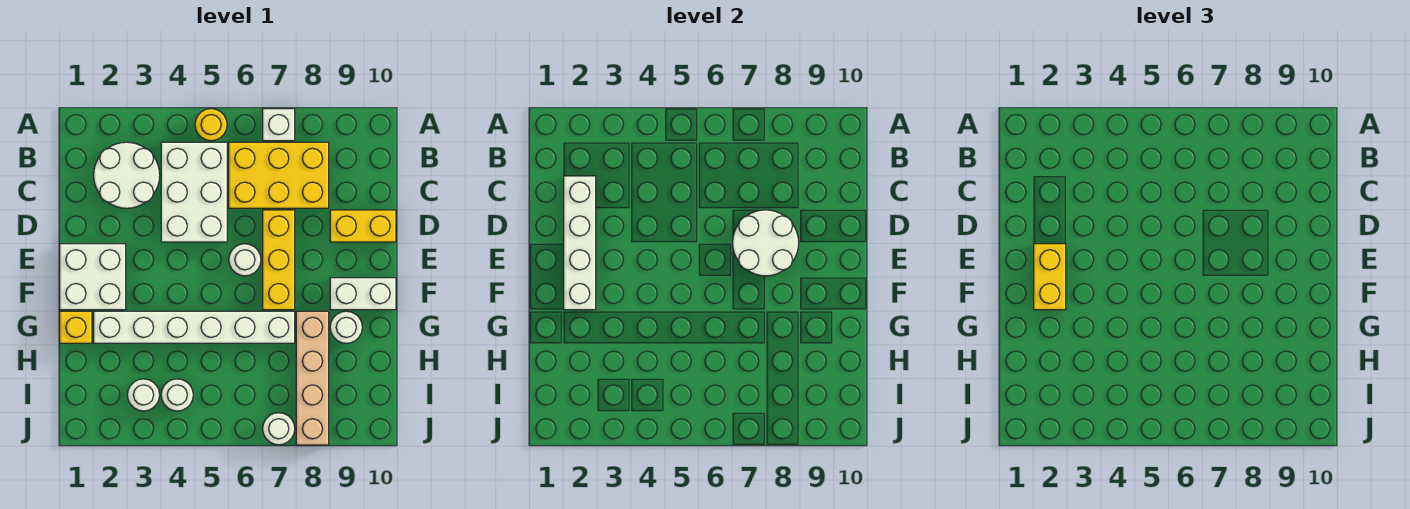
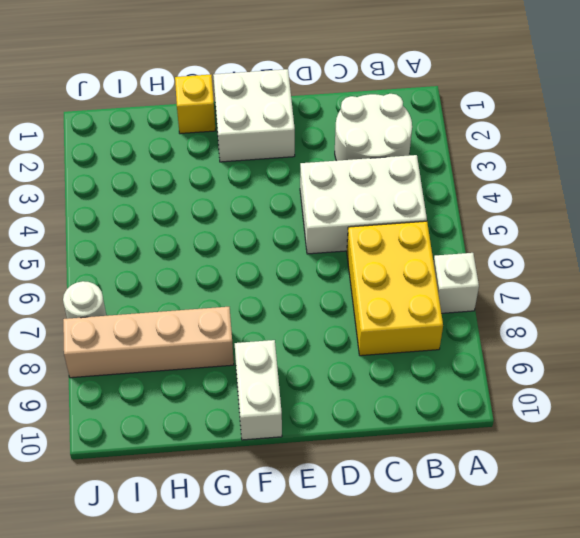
none -> yellow 1x1 round brick [195,109,227,141]
none -> yellow 1x3 brick [263,210,295,310]
none -> yellow 1x2 brick [330,210,396,242]

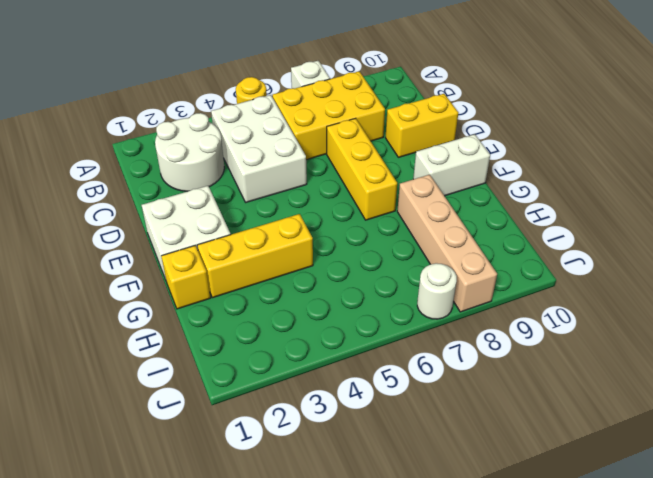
yellow 1x3 brick [197,214,313,298] -> white 1x6 brick [94,311,295,343]
none -> white 1x1 round brick [229,244,261,276]
none -> white 1x1 round brick [330,311,362,343]
none -> white 1x1 round brick [127,379,160,411]

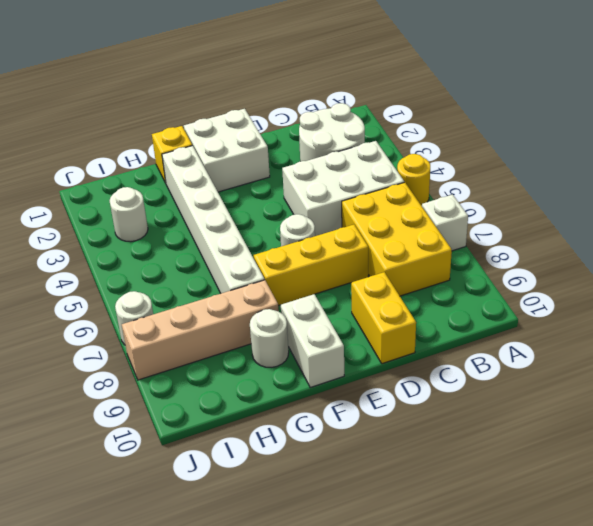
none -> white 1x1 round brick [161,379,193,411]
none -> white 1x4 brick [564,176,596,310]
none -> white 2x2 round brick [733,210,799,276]

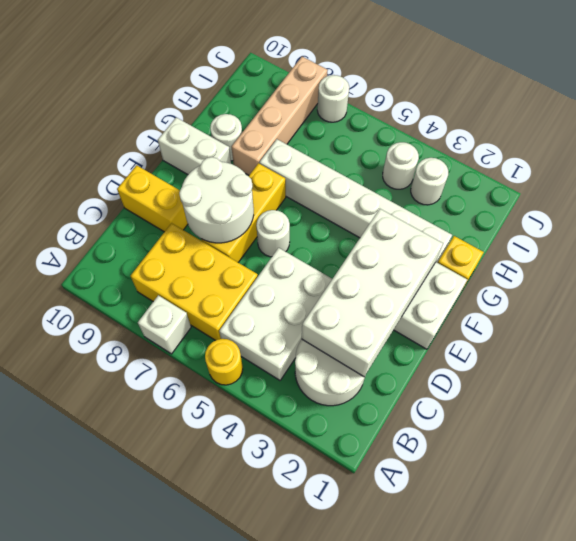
white 2x4 brick [302,209,443,376] -> white 1x4 brick [564,176,596,310]
none -> yellow 1x2 brick [1034,244,1066,310]

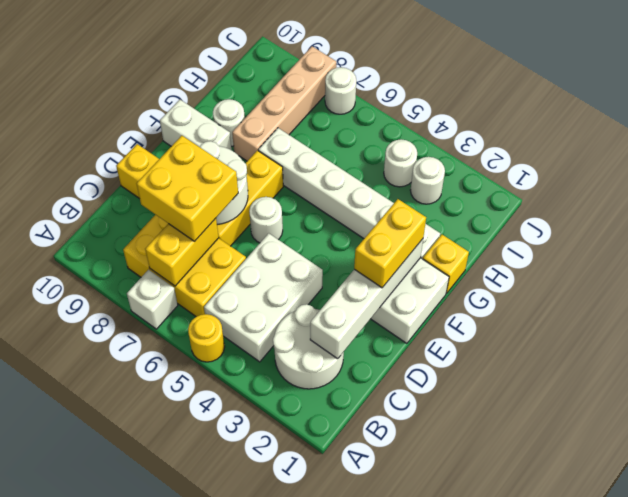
yellow 1x2 brick [145,218,219,286] -> none
yellow 2x2 brick [137,136,238,242] -> none

